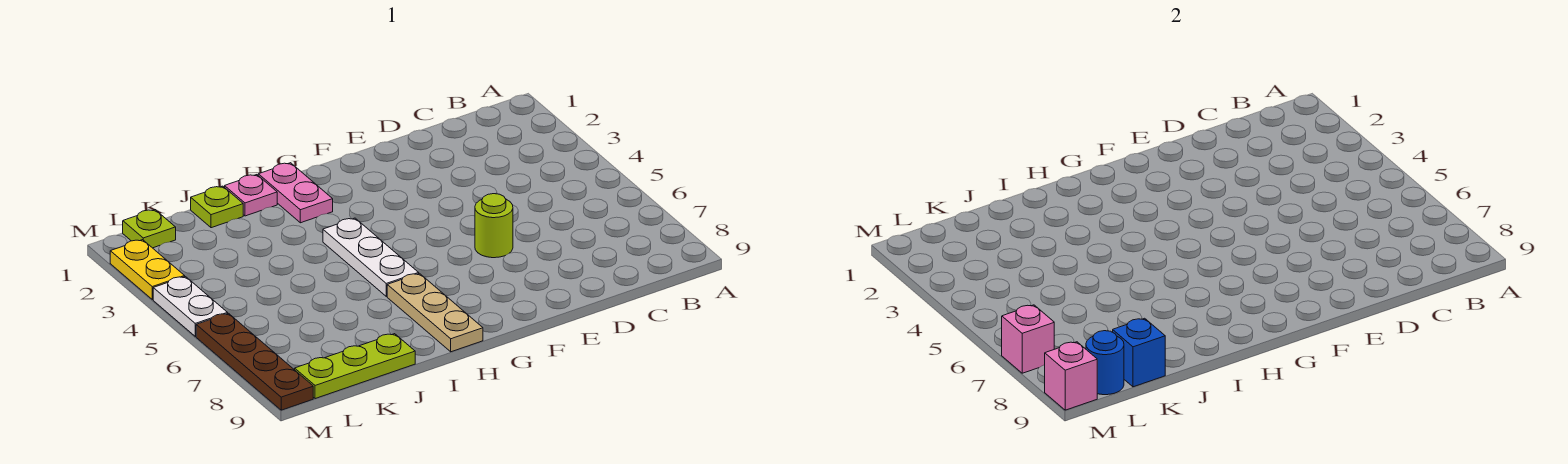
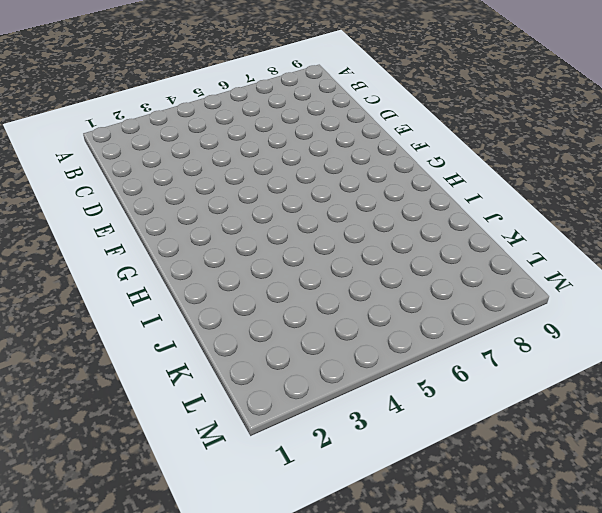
none -> lime 1x1 round brick [475,194,513,258]
none -> pink 1x2 plate [258,163,333,223]
none -> white 1x3 plate [323,218,419,296]

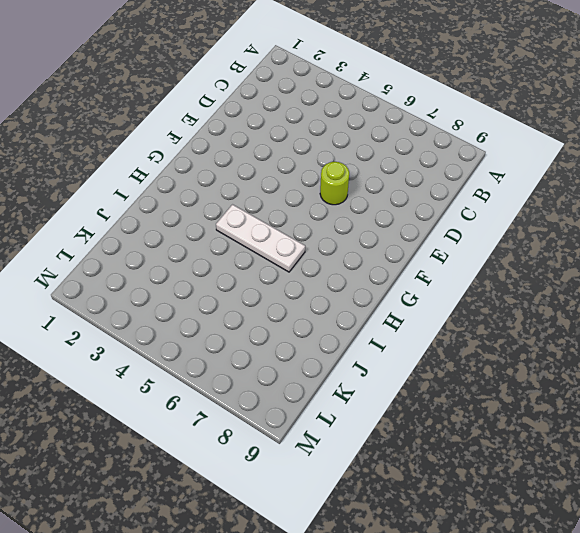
none -> pink 1x2 plate [258,163,333,223]
none -> tan 1x3 plate [387,273,483,352]
none -> pink 1x1 plate [225,175,277,216]

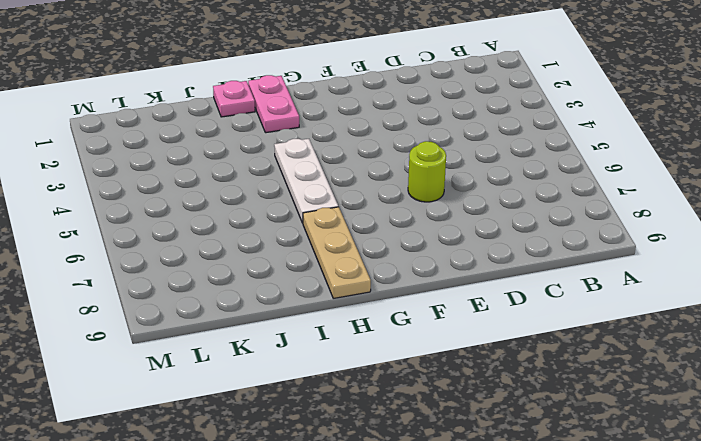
none -> lime 1x1 plate [191,186,243,228]
none -> lime 1x3 plate [295,334,415,399]
none -> lime 1x1 plate [123,210,176,248]

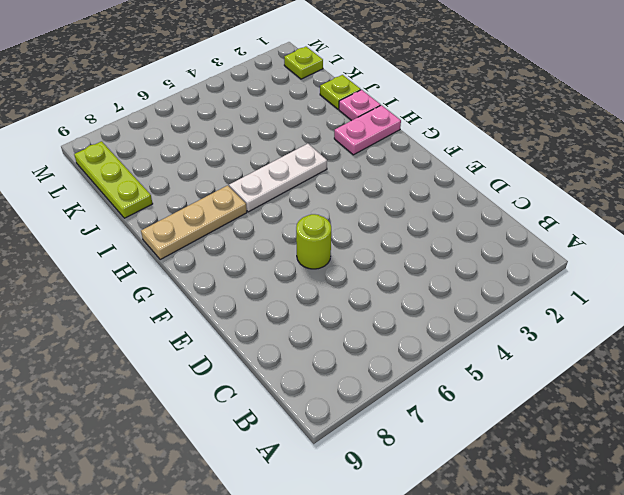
none -> yellow 1x2 plate [110,240,185,300]
none -> white 1x2 plate [153,277,228,336]
none -> brown 1x4 plate [196,313,313,410]

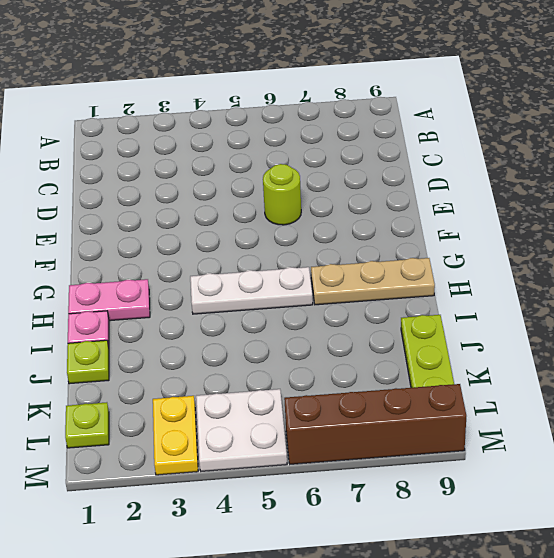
yellow 1x2 plate [153,396,198,475] -> yellow 1x2 plate turned to [110,240,185,300]
white 2x2 plate [196,389,287,471] -> white 1x2 plate [153,277,228,336]
brown 1x4 brick [284,384,466,464] -> brown 1x4 plate [196,313,313,410]
none -> blue 1x1 brick [1113,318,1165,387]
none -> blue 1x1 round brick [1086,331,1124,395]
none -> pink 1x1 brick [1002,305,1054,373]

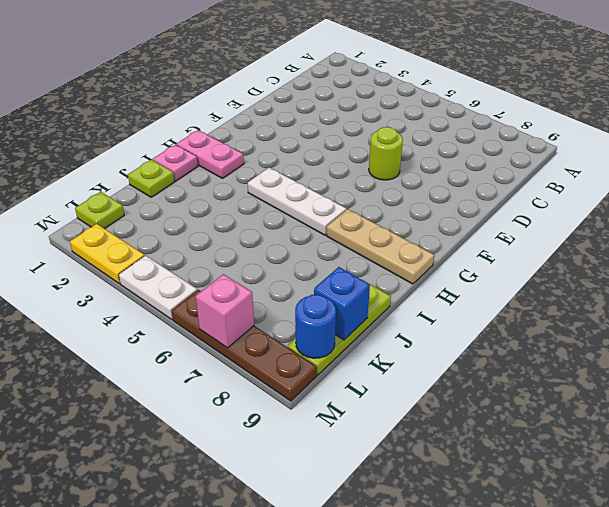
none -> pink 1x1 brick [1045,342,1097,410]

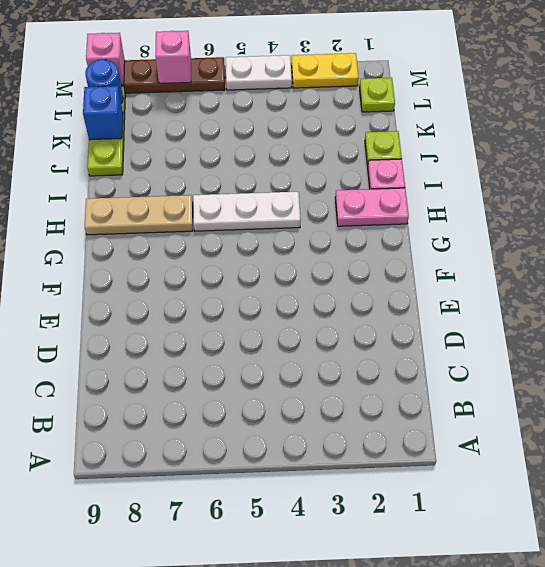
none -> lime 1x1 round brick [475,194,513,258]

